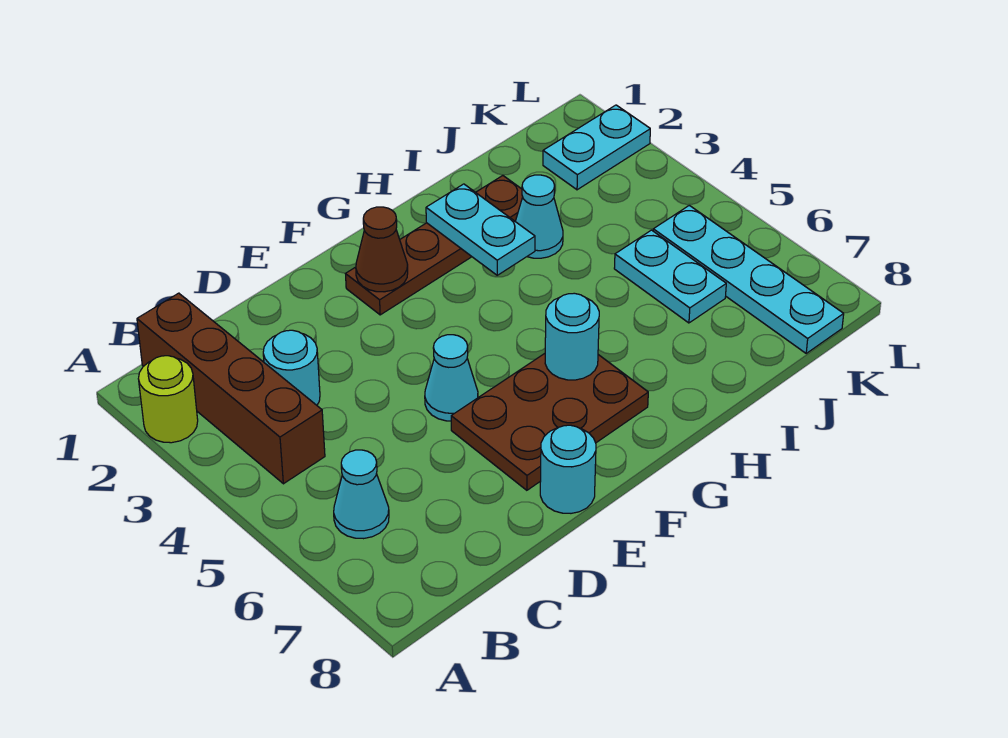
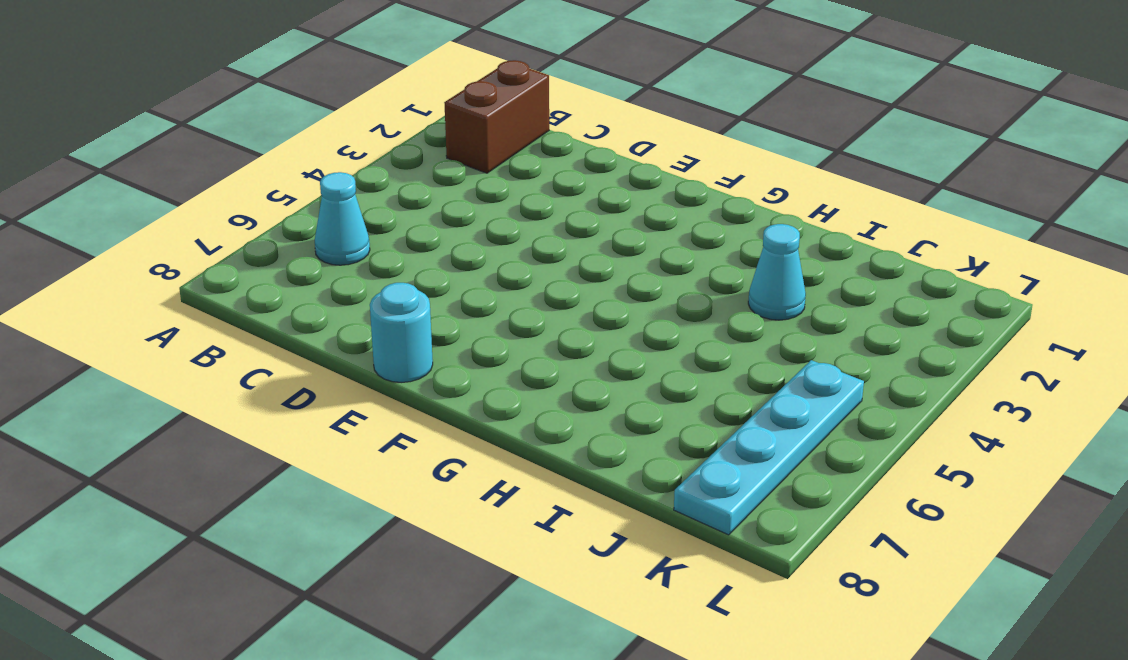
brown 1x2 brick [444,60,549,173] -> brown 1x4 brick [137,293,325,484]
none -> lime 1x1 round brick [138,356,198,443]
none -> cyan 1x1 round brick [263,330,320,405]
none -> cyan 1x1 cone [425,335,478,421]

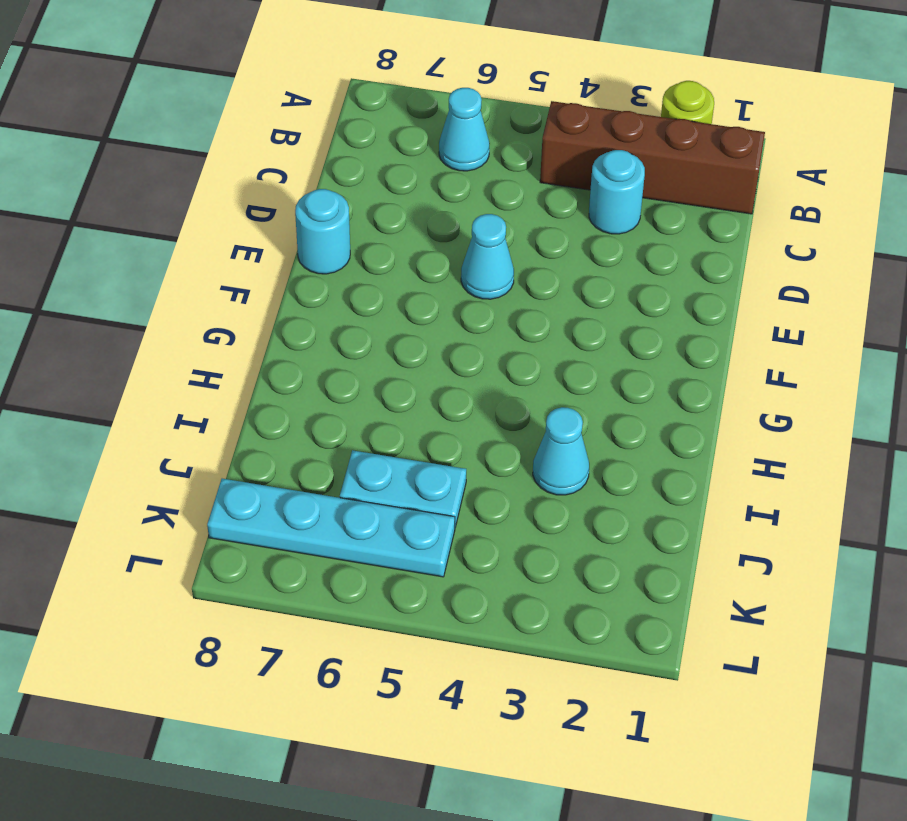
none -> brown 2x3 plate [451,354,648,490]
none -> brown 1x4 plate [345,176,523,315]
none -> cyan 1x2 plate [543,105,650,190]

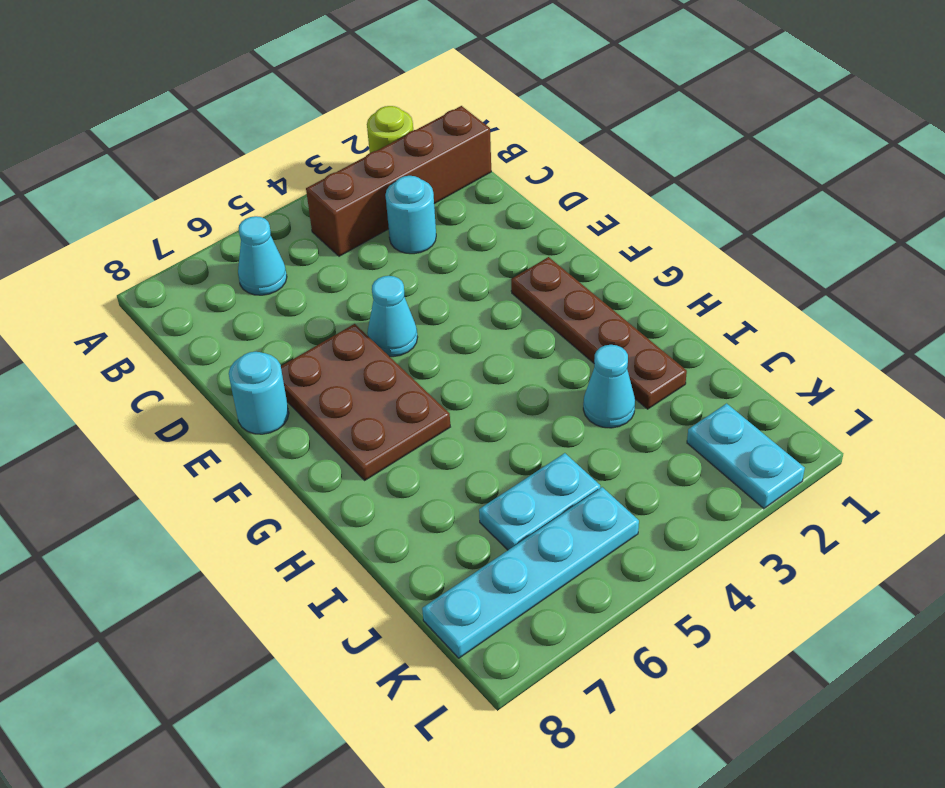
none -> brown 1x1 cone [356,207,408,292]
none -> cyan 1x1 round brick [545,293,599,380]
none -> cyan 1x2 plate [426,184,535,275]

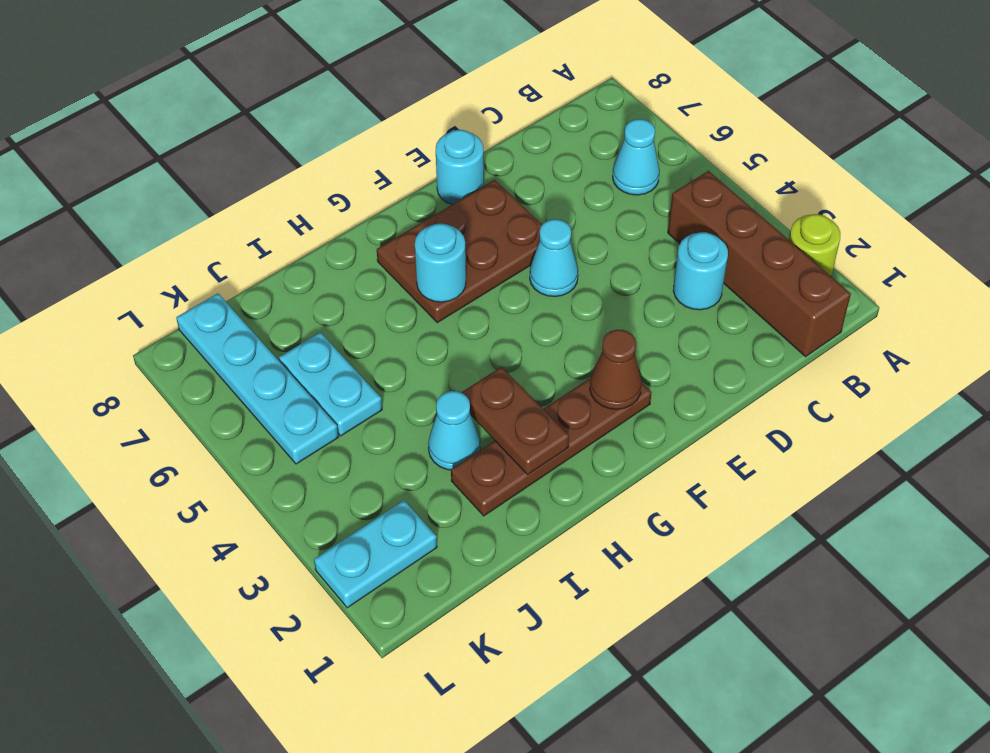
brown 1x2 plate [461,367,569,475] -> cyan 1x2 plate [426,184,535,275]

